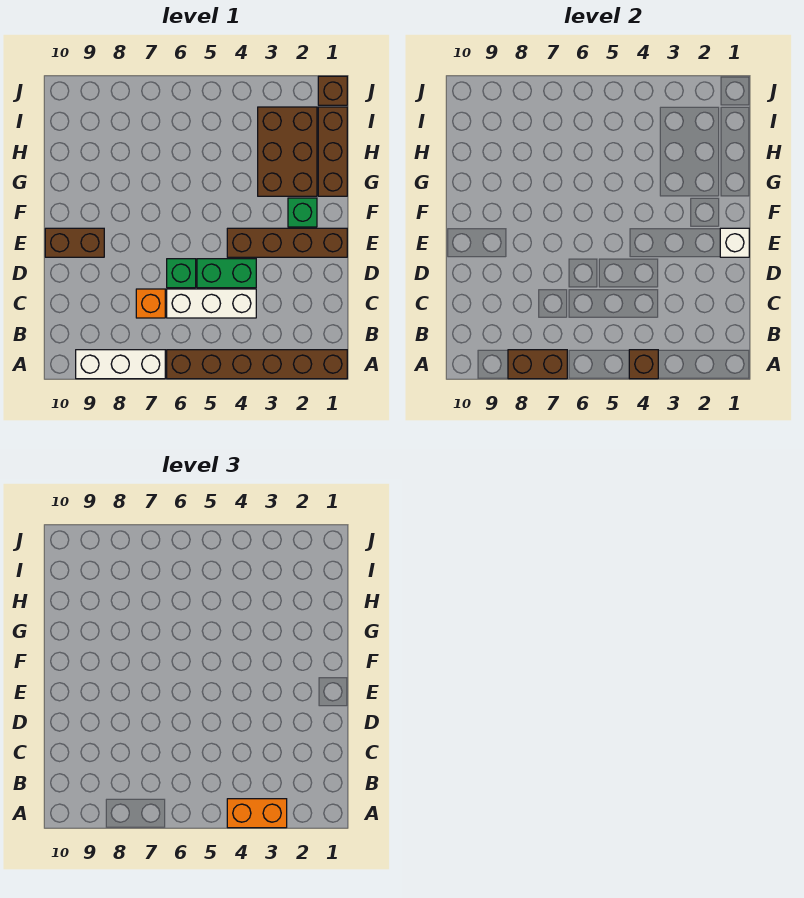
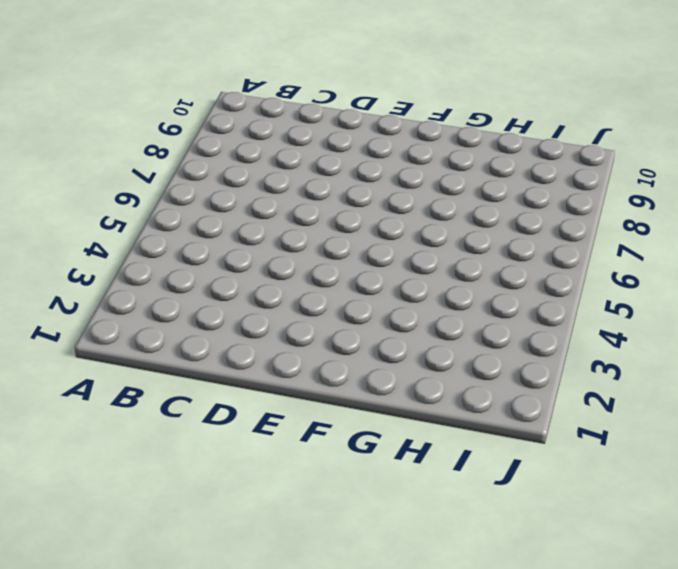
none -> brown 1x6 brick [167,350,347,379]
none -> white 1x3 brick [76,350,165,379]
none -> white 1x3 brick [167,289,256,318]

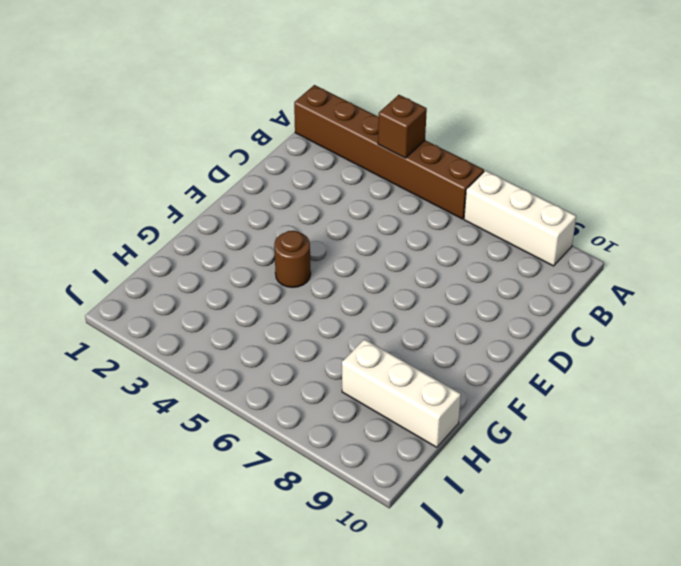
brown 1x1 round brick [274,231,311,287] -> none
white 1x3 brick [342,339,461,447] -> white 1x3 brick moved to [167,289,256,318]
none -> orange 1x1 brick [136,289,165,318]
none -> green 1x2 brick [197,259,256,288]
none -> green 1x1 brick [167,259,196,288]

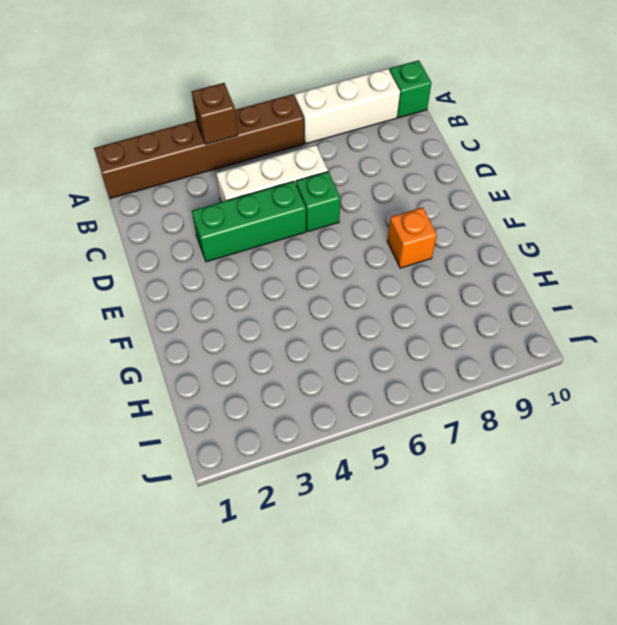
green 1x1 brick [389,60,432,118] -> green 1x1 brick moved to [288,198,317,227]
green 1x3 brick [192,181,306,262] -> green 1x2 brick [197,259,256,288]
orange 1x1 brick [387,207,437,268] -> orange 1x1 brick moved to [136,289,165,318]
none -> brown 1x4 brick [227,228,347,257]
none -> brown 1x2 brick [45,228,104,257]
none -> brown 1x3 brick [318,107,347,196]

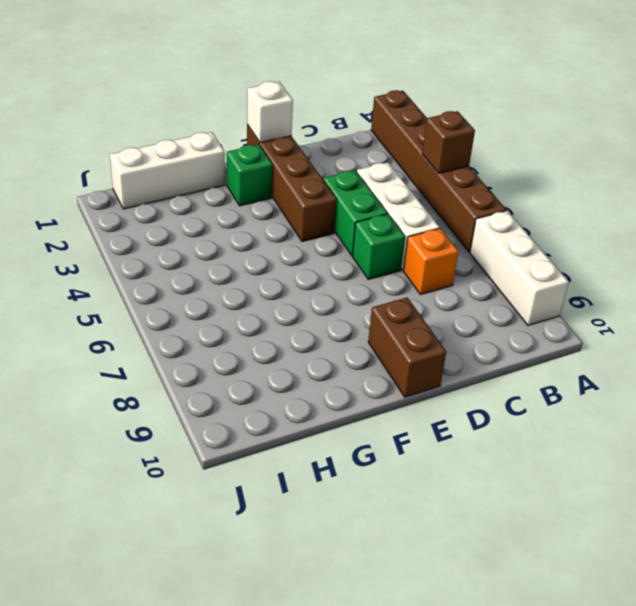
white 1x3 brick [110,132,225,209] -> brown 1x3 brick [318,107,347,196]
none -> brown 2x3 brick [258,107,317,196]
none -> brown 1x1 brick [318,76,347,105]
none -> brown 1x2 brick [508,350,567,379]

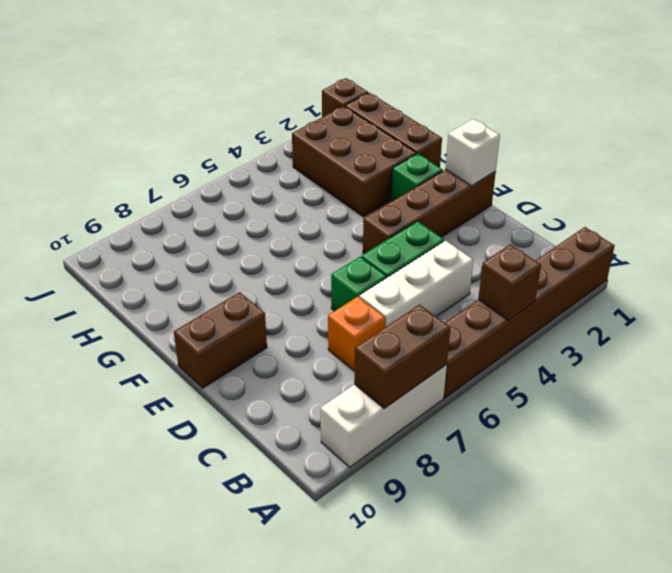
none -> orange 1x2 brick [227,799,287,828]

